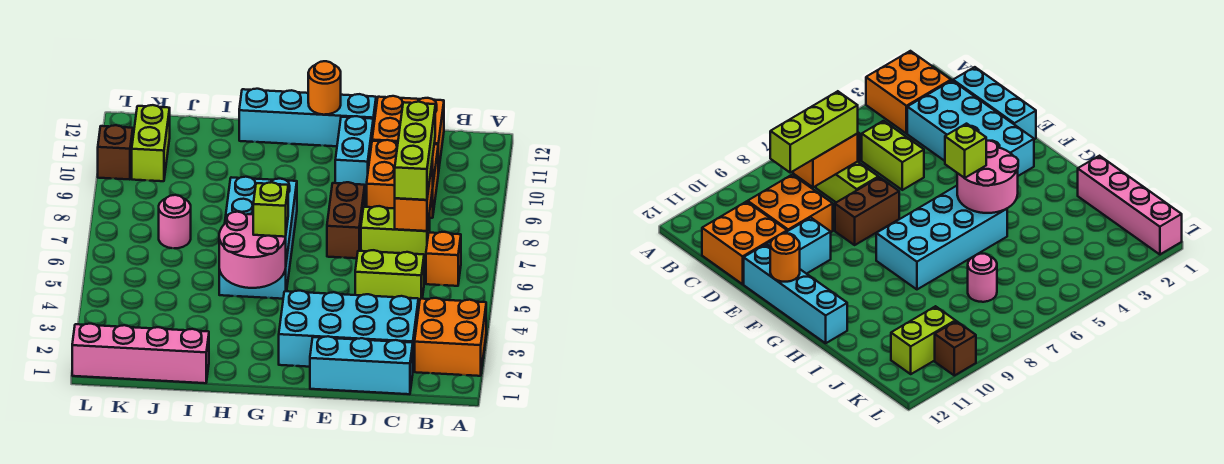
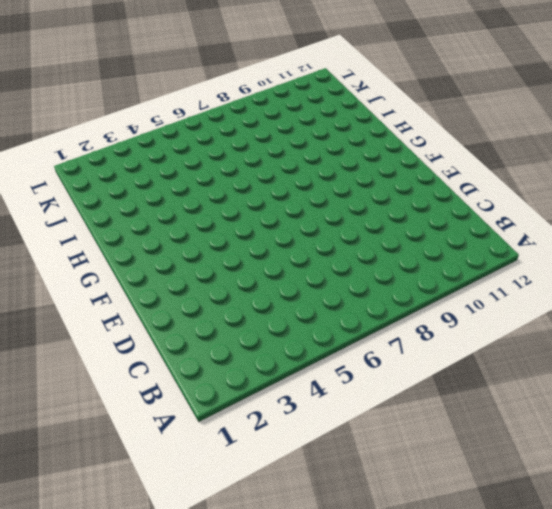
none -> orange 2x2 brick [415,298,486,376]
none -> orange 1x1 brick [426,232,461,286]
none -> cyan 1x3 brick [310,336,413,394]

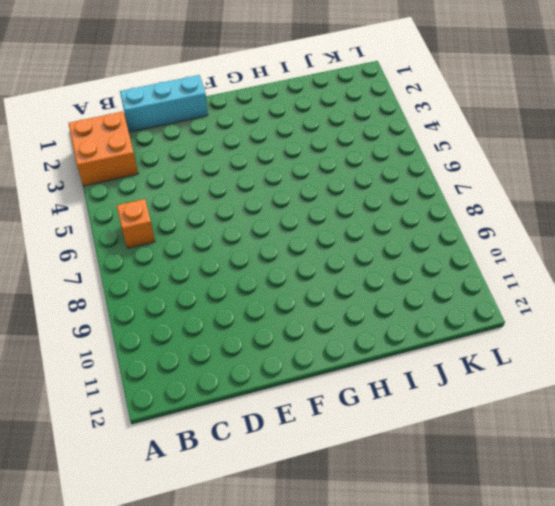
none -> cyan 2x4 brick [279,291,418,368]
none -> lime 1x2 brick [355,250,424,306]
none -> lime 1x2 brick [361,206,430,262]

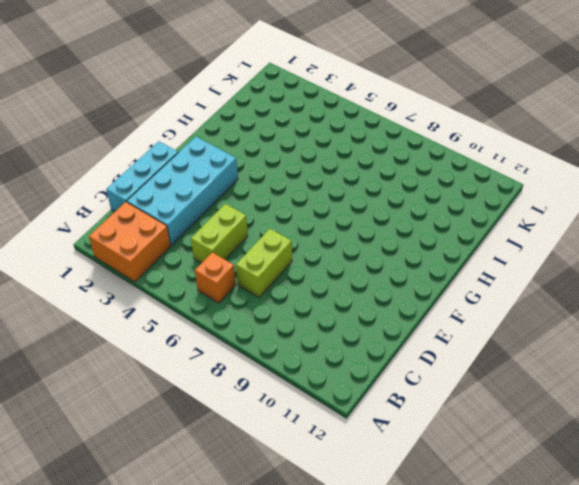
none -> orange 2x2 brick [367,140,438,218]
none -> orange 2x2 brick [372,96,444,173]
none -> brown 1x2 brick [327,182,365,258]

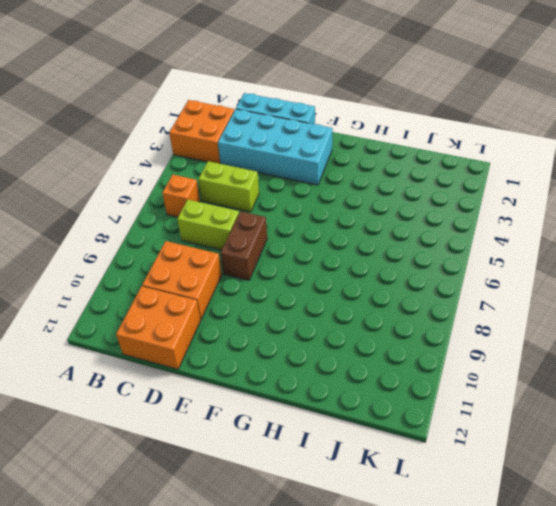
none -> cyan 1x2 brick [335,116,373,192]
none -> cyan 1x4 brick [239,89,376,146]
none -> cyan 2x4 brick [219,177,297,299]

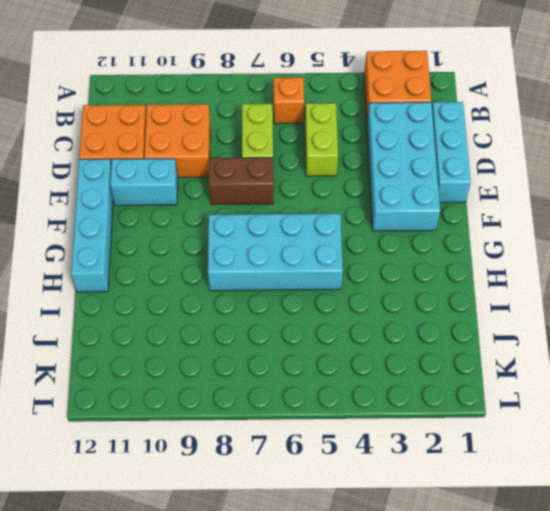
none -> pink 1x4 brick [72,324,209,383]
none -> pink 1x1 round brick [159,195,191,248]
none -> lime 1x2 brick [132,105,170,181]

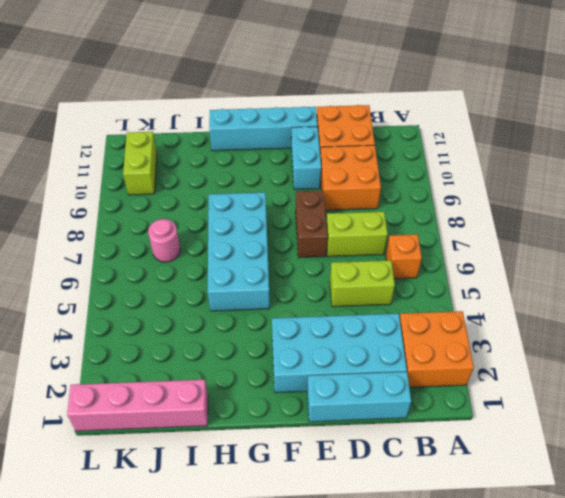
none -> brown 1x1 brick [98,125,133,180]
none -> orange 1x2 brick [395,159,433,231]
none -> orange 1x1 round brick [308,61,341,115]

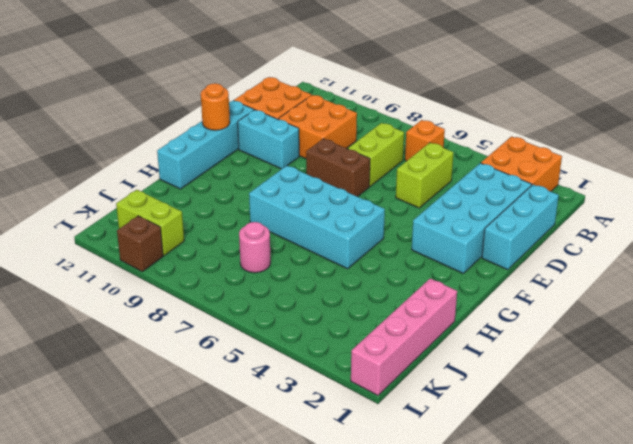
none -> orange 1x2 brick [395,159,433,231]
none -> pink 2x2 round brick [219,212,286,288]
none -> lime 1x3 brick [395,102,435,200]

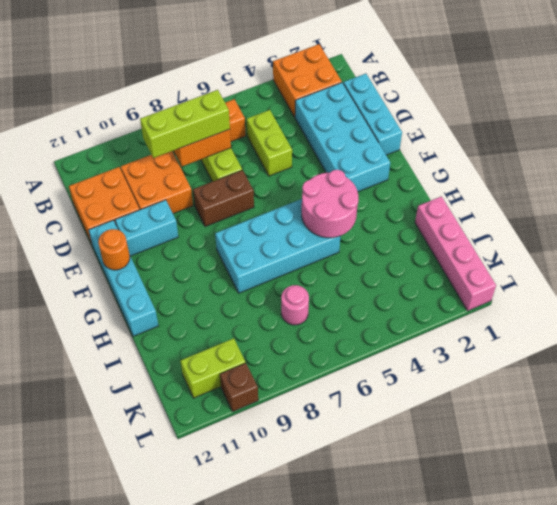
none -> lime 1x1 brick [253,182,288,237]

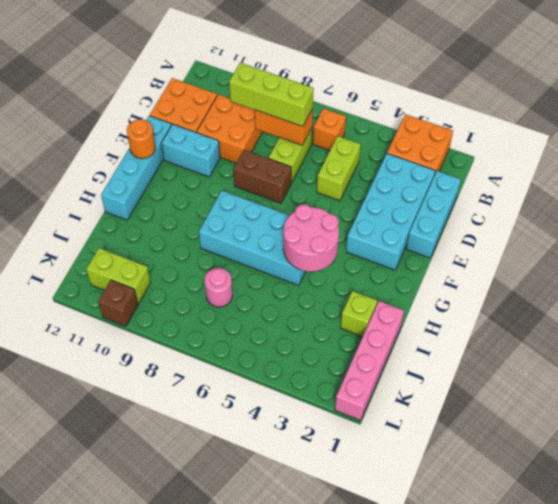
lime 1x1 brick [341,291,377,337] -> lime 1x1 brick moved to [253,182,288,237]

